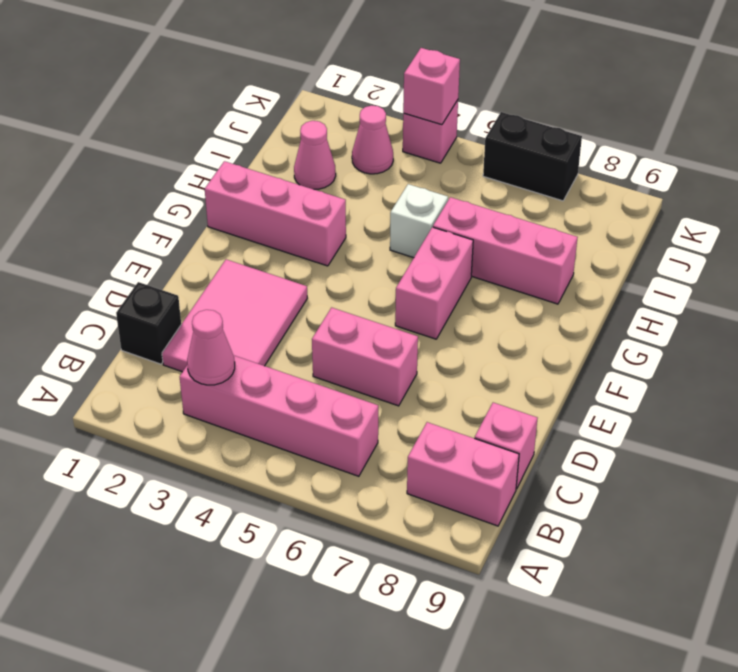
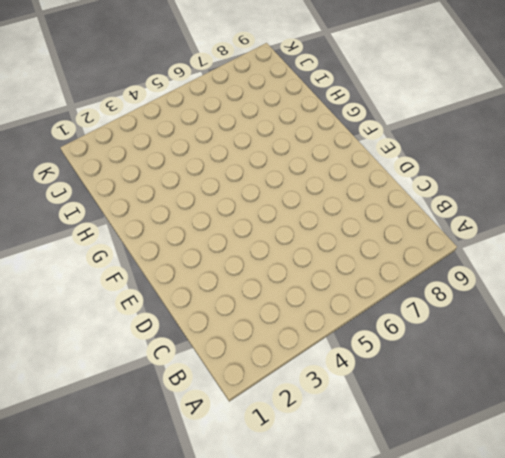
none -> pink 1x4 brick [180,356,378,476]
none -> pink 1x2 brick [407,422,519,526]
none -> black 1x1 brick [116,282,181,364]

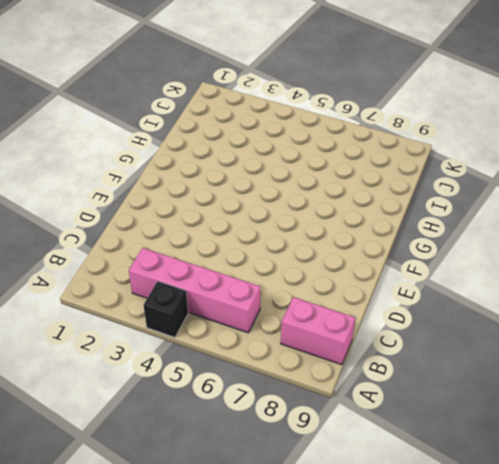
black 1x1 brick [144,281,188,337] -> black 1x1 brick moved to [116,282,181,364]
none -> pink 2x3 tile [162,259,307,372]
none -> pink 1x1 brick [475,403,538,489]
none -> pink 1x2 brick [312,308,418,406]

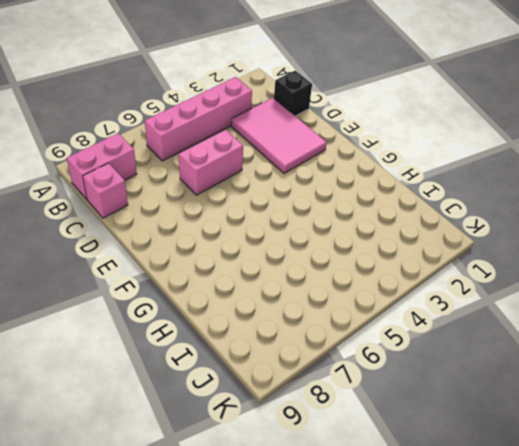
none -> pink 1x2 brick [395,227,473,339]
none -> pink 1x3 brick [205,161,346,266]
none -> white 1x1 brick [390,184,448,258]

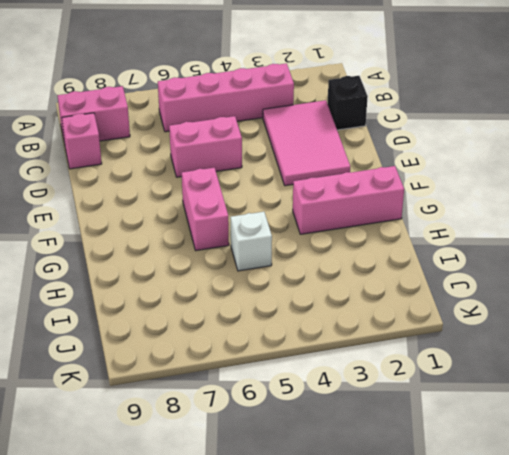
none -> pink 1x3 brick [433,197,578,304]
none -> pink 1x1 cone [294,121,336,189]
none -> pink 1x1 cone [352,105,393,174]

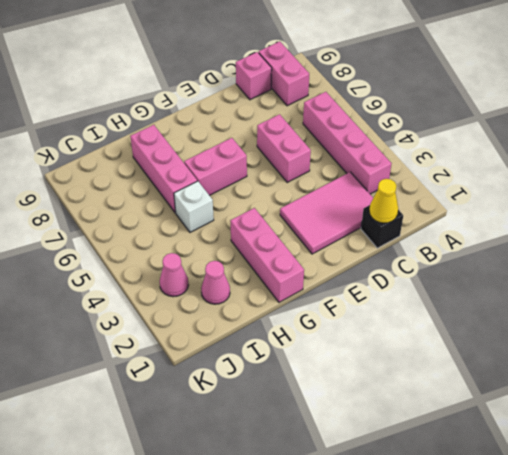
yellow 1x1 cone [369,179,398,223] -> none
none -> pink 1x1 brick [403,100,458,163]
none -> black 1x2 brick [483,112,582,201]
none -> pink 1x1 cone [187,310,235,385]

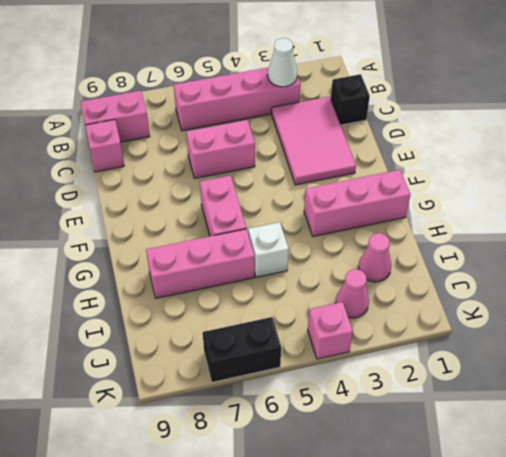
white 1x1 cone [268,38,297,87] -> pink 1x1 cone [187,310,235,385]
none -> pink 1x1 brick [403,48,460,125]

